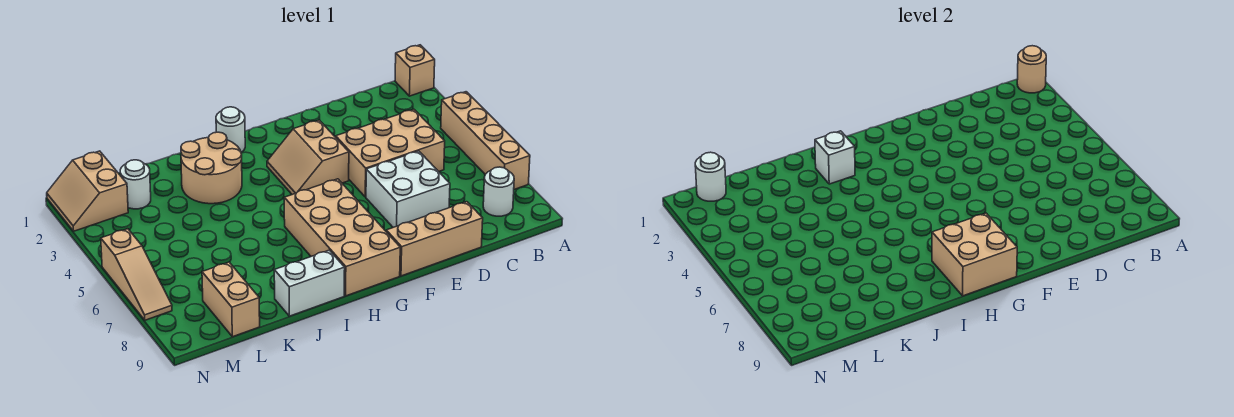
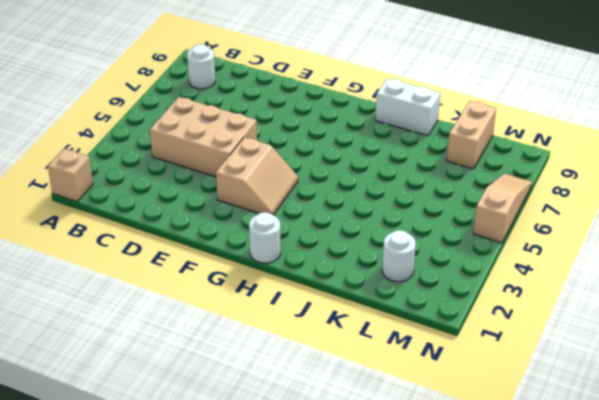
none -> tan 1x4 brick [441,92,530,189]
none -> white 2x2 brick [366,151,450,227]
none -> tan 1x3 brick [386,202,483,276]

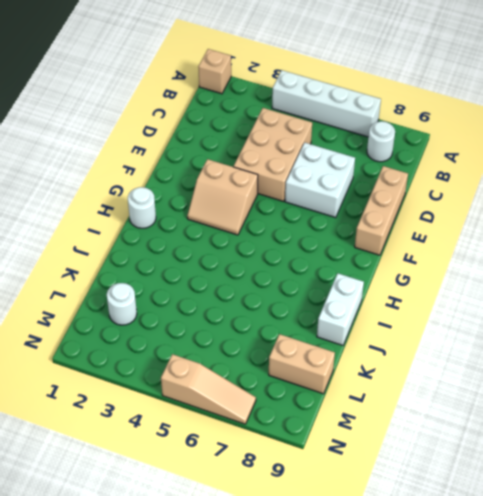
white 1x4 brick [272,70,381,137] -> tan 1x4 brick [441,92,530,189]
none -> tan 2x4 brick [284,179,400,296]
none -> tan 2x2 round brick [181,132,242,204]
none -> tan 2x2 slope [47,151,128,231]

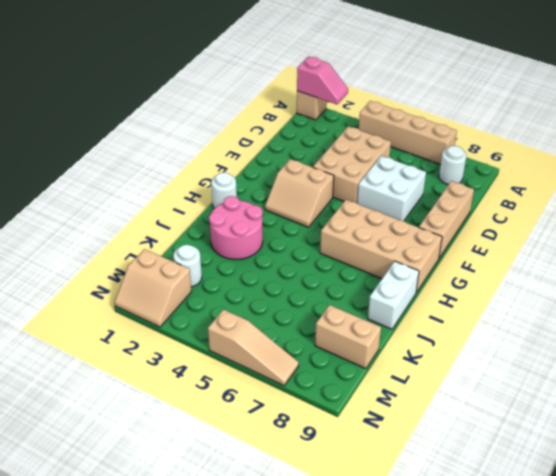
pink 1x2 slope [297,56,348,104] -> tan 1x1 round brick [1017,46,1046,93]
pink 2x2 round brick [209,196,263,260] -> tan 2x2 round brick [181,132,242,204]
none -> tan 2x2 brick [932,213,1017,296]
none -> white 1x1 brick [815,131,855,184]
none -> white 1x1 round brick [695,152,726,201]

